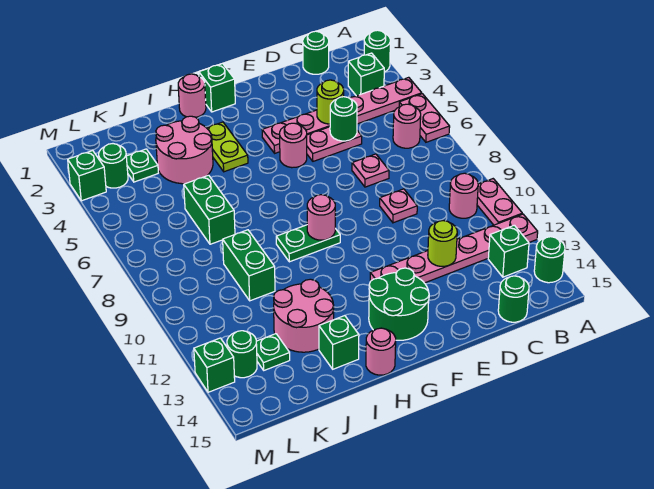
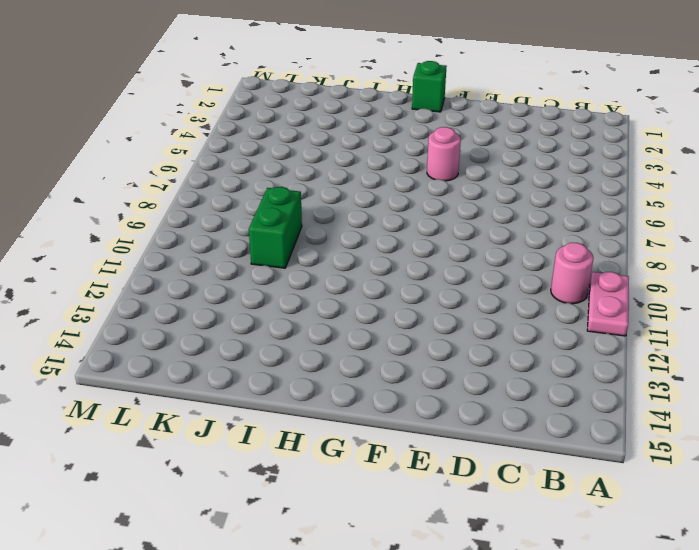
none -> green 1x1 round brick [364,30,390,72]
none -> pink 1x6 plate [262,77,422,153]
none -> pink 1x2 plate [399,94,450,142]
none -> pink 1x6 plate [370,214,538,283]

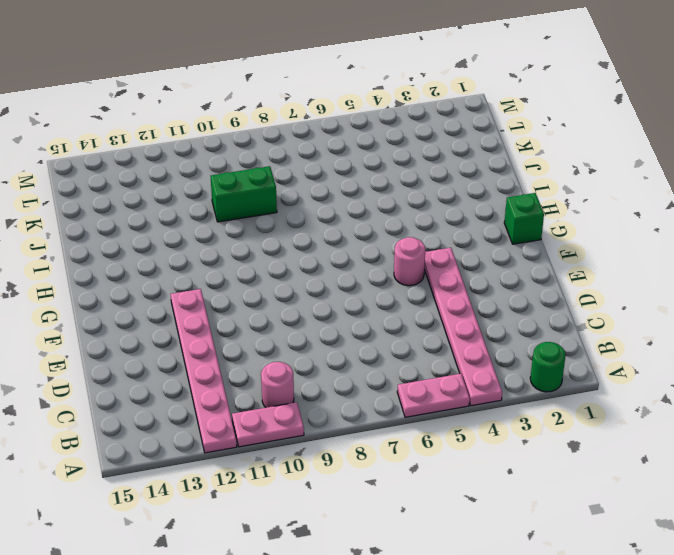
none -> green 1x1 round brick [534,237,565,283]
none -> green 1x1 brick [348,53,384,96]
none -> pink 1x1 round brick [393,104,421,148]
none -> green 1x1 brick [488,225,529,277]

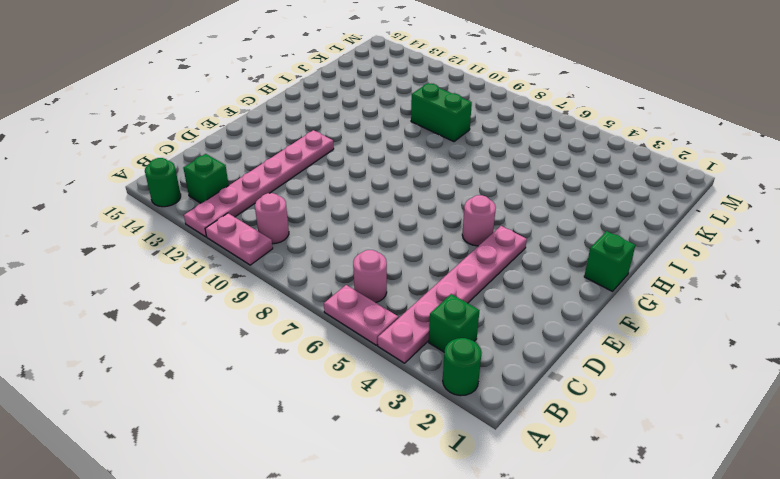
none -> green 1x1 round brick [303,31,329,74]
none -> green 1x1 round brick [498,276,529,322]
none -> pink 1x2 plate [307,127,362,161]
none -> pink 1x1 plate [352,154,389,187]

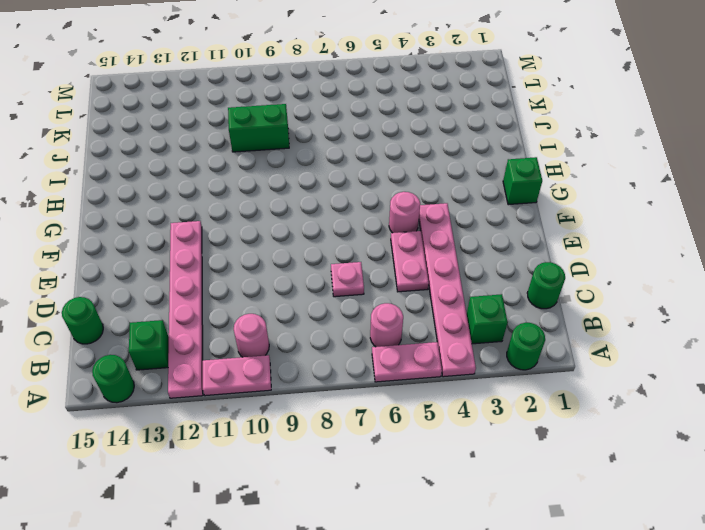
none -> pink 1x1 plate [380,189,417,223]
none -> green 2x2 round brick [369,268,429,340]
none -> green 1x2 plate [276,225,340,262]
none -> pink 1x1 round brick [178,74,206,117]

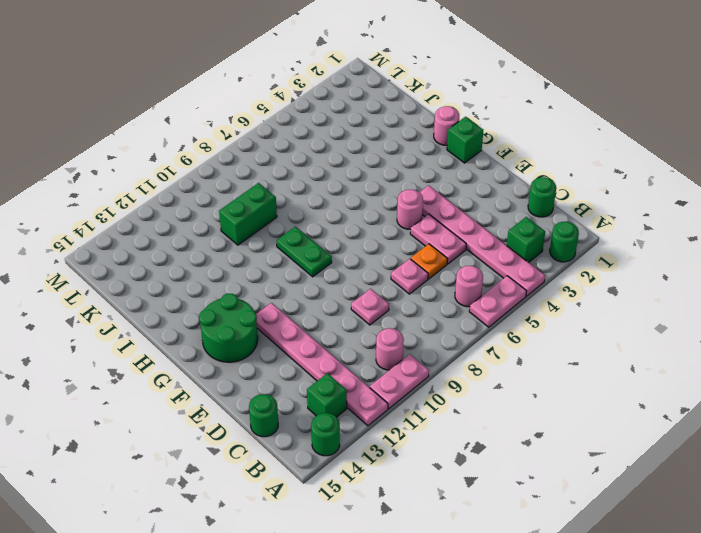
orange 1x1 plate [411,244,447,279] -> none
none -> lime 1x2 plate [207,122,248,172]
none -> pink 1x1 round brick [366,328,396,375]
none -> pink 2x2 round brick [156,116,213,184]
none -> pink 2x2 round brick [274,279,334,352]

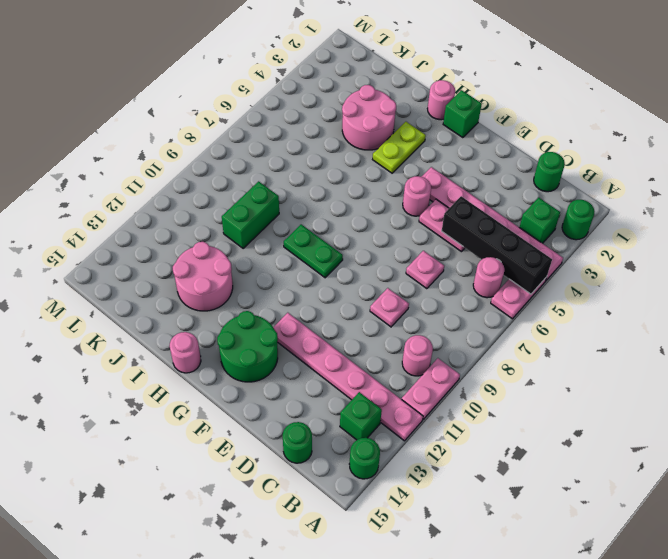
black 1x4 brick [442,196,552,294] -> green 1x1 round brick [330,97,357,141]
none -> green 1x1 brick [319,316,359,369]
none -> green 1x2 brick [184,175,235,244]
none -> green 1x1 plate [126,149,158,182]
none -> green 1x1 plate [256,334,290,370]

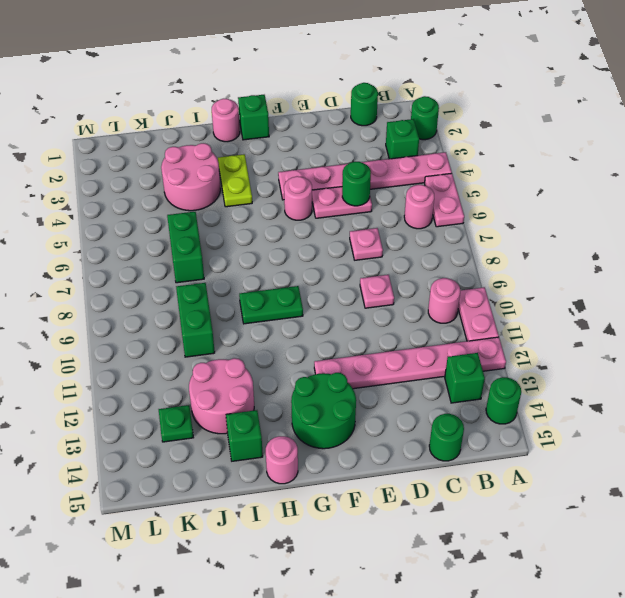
none -> green 1x1 plate [126,149,158,182]
none -> green 1x1 round brick [99,144,128,188]
none -> green 1x1 round brick [227,331,257,378]
none -> green 1x1 brick [68,151,106,201]

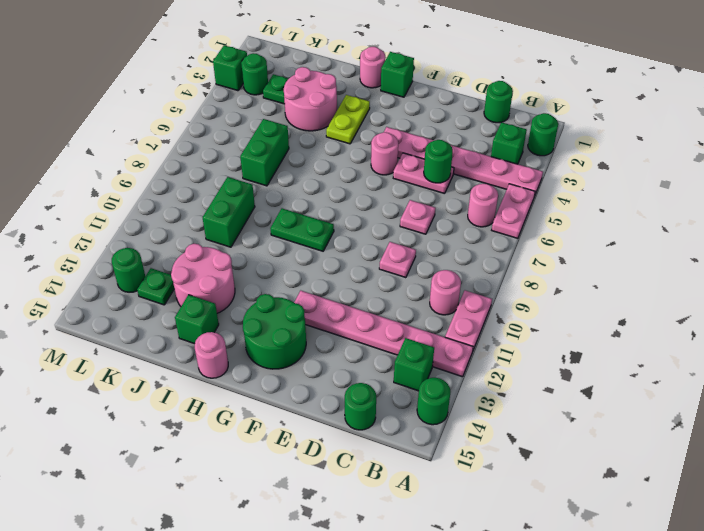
none -> green 1x1 brick [194,338,235,392]
none -> lime 1x1 round brick [317,80,344,124]
none -> lime 1x1 round brick [428,221,457,266]
none -> pink 1x1 round brick [307,195,335,240]

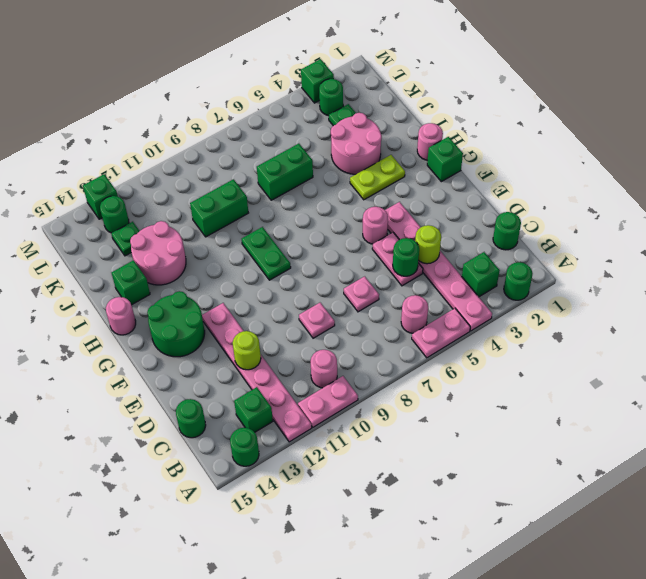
none -> pink 1x1 round brick [307,195,335,240]

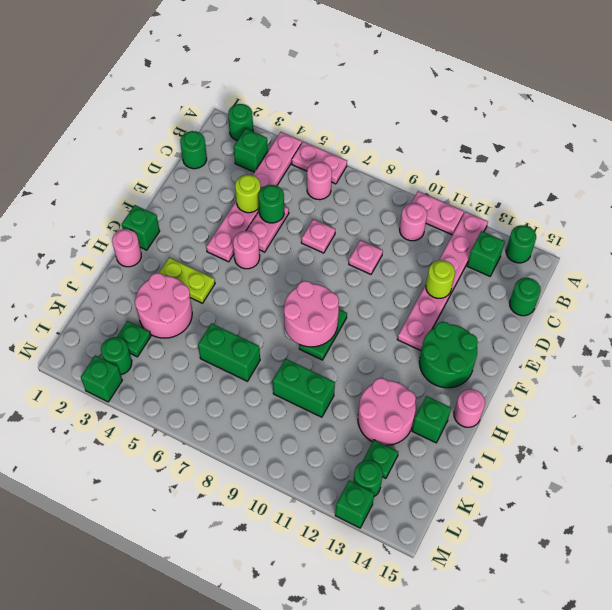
pink 2x2 round brick [284,281,339,347] -> pink 1x1 round brick [307,195,335,240]

